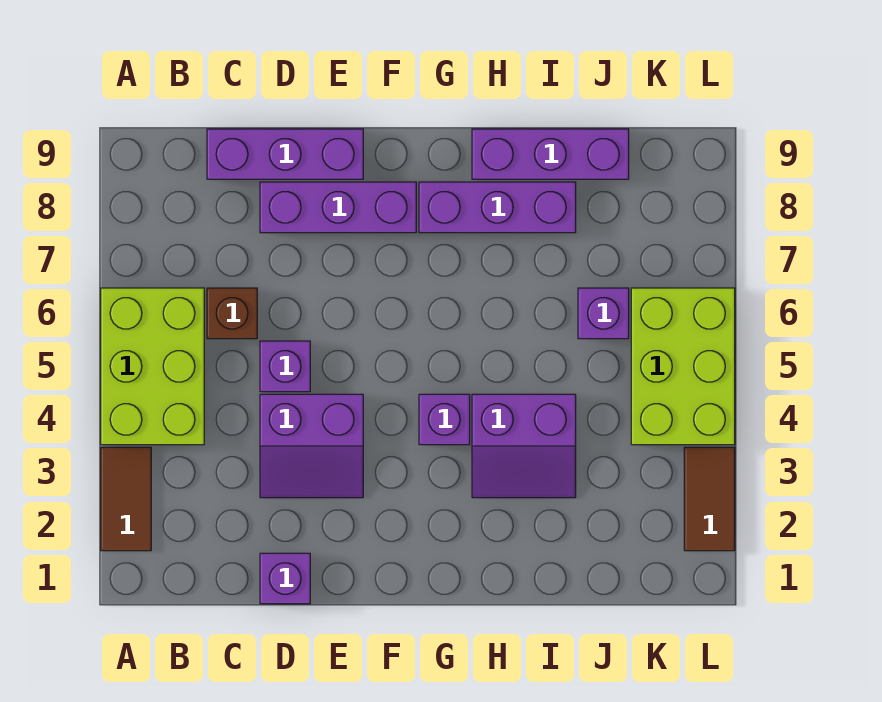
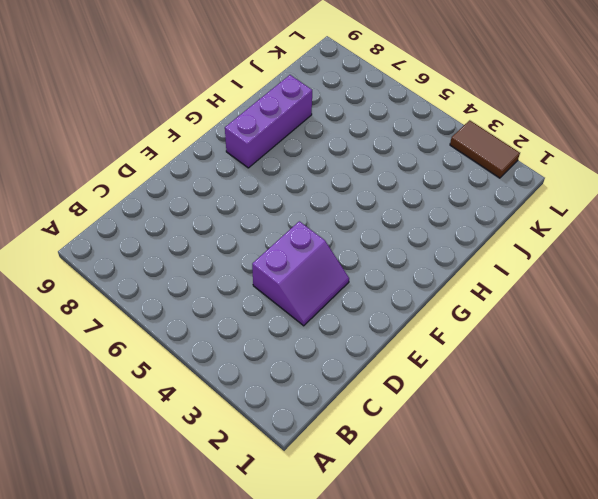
none -> brown 1x2 tile [101,447,151,551]
none -> lime 2x3 brick [101,288,204,445]
none -> brown 1x1 brick [207,288,257,339]

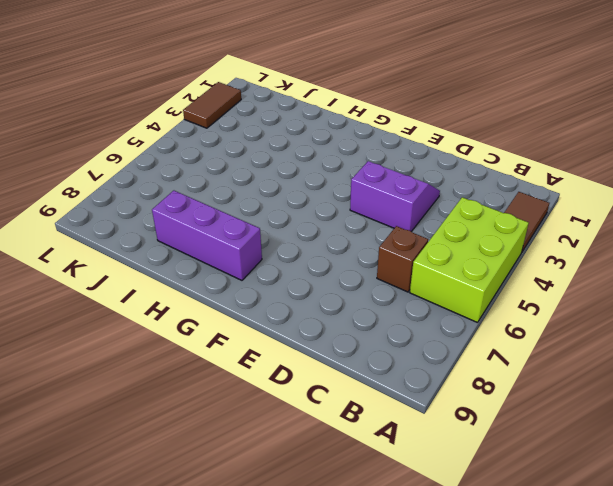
none -> purple 1x3 brick [207,129,363,179]
none -> purple 1x1 brick [260,553,310,604]
none -> purple 1x1 brick [260,341,310,392]

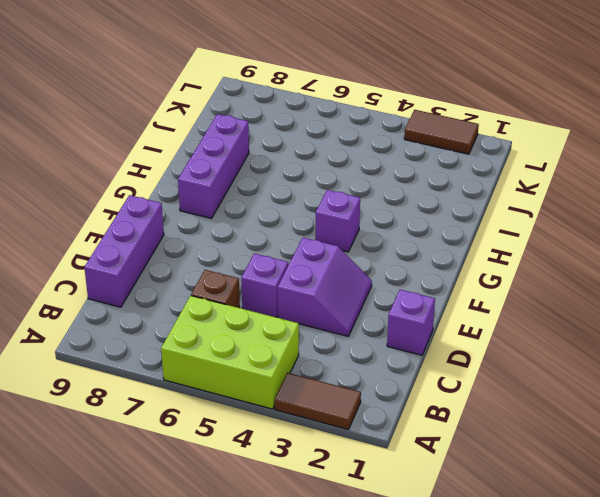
none -> purple 1x3 brick [260,182,416,233]
none -> purple 2x2 slope [472,394,576,498]
none -> purple 1x3 brick [472,129,629,179]

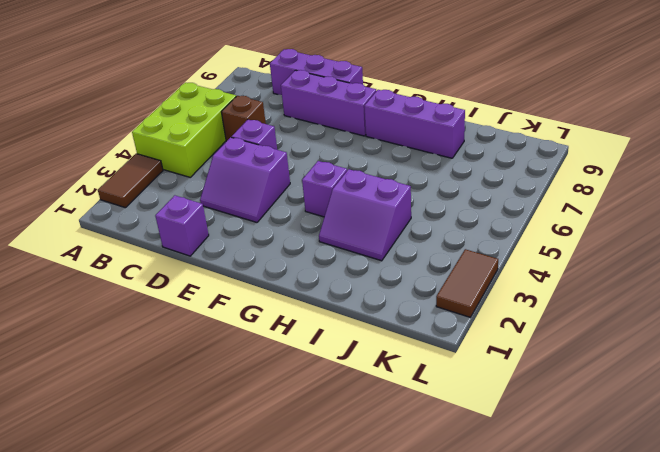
none -> purple 1x3 brick [472,129,629,179]
none -> purple 1x1 brick [578,288,629,339]
none -> lime 2x3 brick [631,288,735,445]

